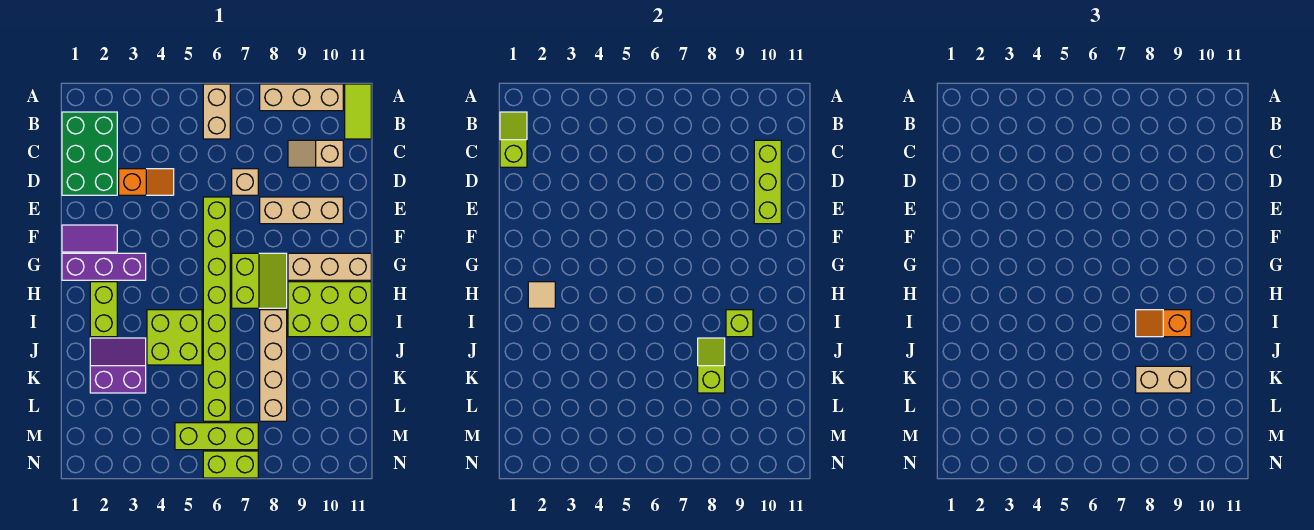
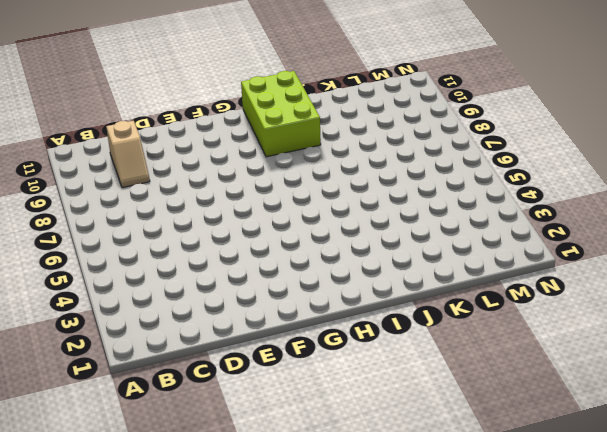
none -> tan 1x2 brick [203,84,230,139]
none -> tan 1x3 brick [260,84,343,111]
none -> lime 1x2 tile [345,84,371,139]

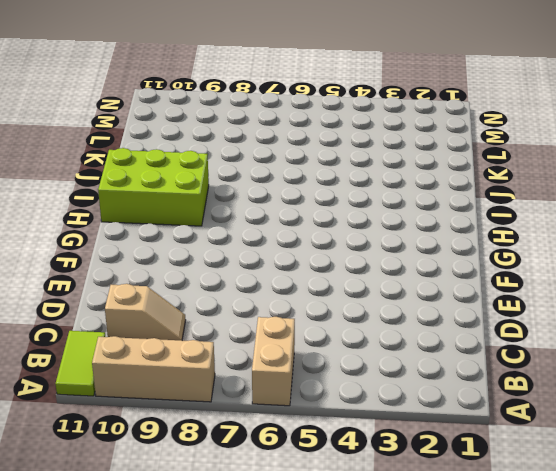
none -> green 2x3 brick [62,112,117,195]
none -> orange 1x2 slope [119,169,174,195]
none -> tan 1x1 brick [232,169,258,195]

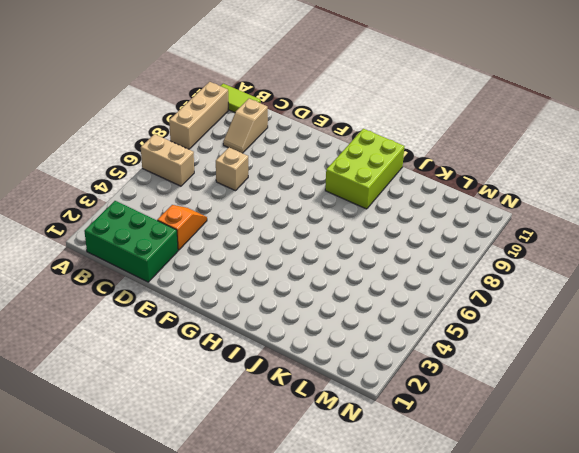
none -> lime 1x8 brick [203,197,230,421]
none -> tan 1x3 brick [260,197,343,224]
none -> purple 1x2 tile [62,225,117,252]

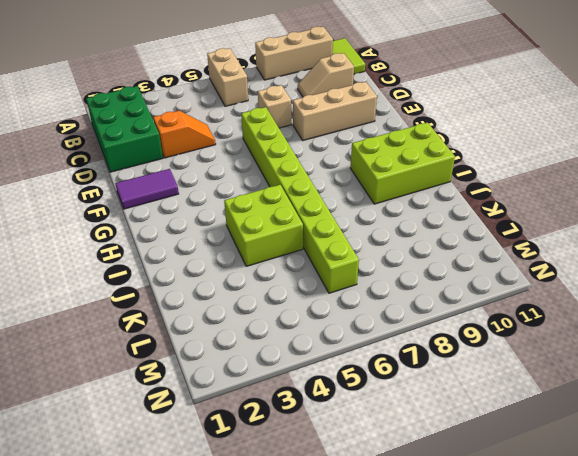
none -> purple 1x3 brick [62,253,146,280]
none -> lime 2x2 slope [232,253,287,308]
none -> tan 1x3 brick [288,253,371,280]

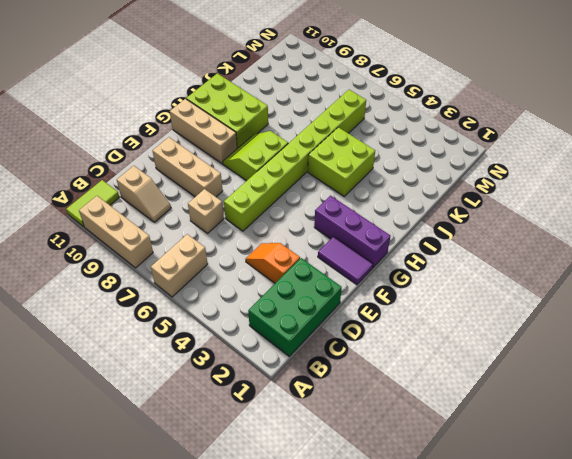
none -> lime 1x2 brick [90,282,117,337]
none -> tan 1x4 brick [260,310,287,421]
none -> purple 2x2 slope [90,338,146,393]

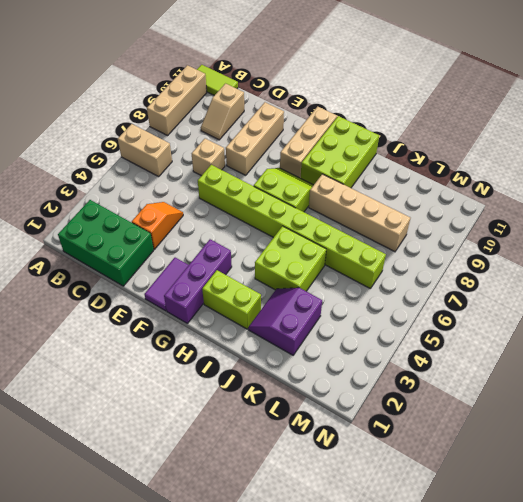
none -> lime 1x3 brick [175,423,258,450]
none -> lime 1x2 brick [203,451,258,478]
none -> lime 1x2 slope [500,112,527,167]

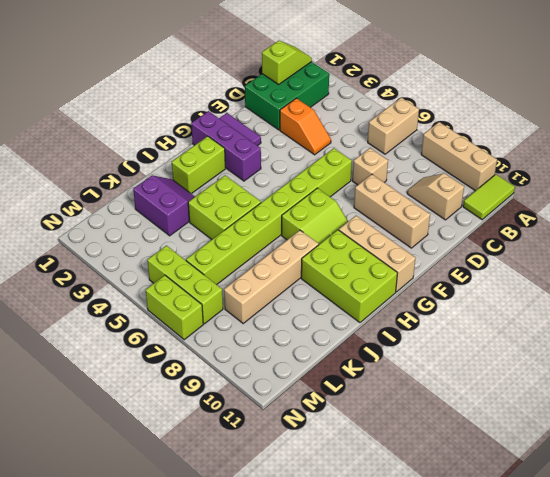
none -> lime 1x3 brick [754,140,781,224]
none -> tan 1x1 tile [528,282,555,308]
none -> lime 1x1 brick [726,310,753,337]

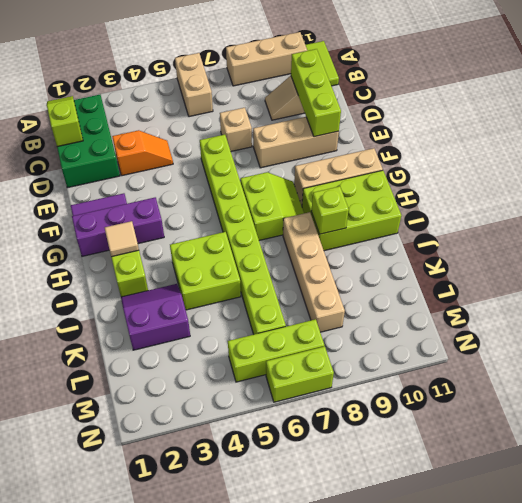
none -> lime 1x2 slope [698,338,725,393]
none -> orange 1x2 slope [1136,310,1191,337]
none -> tan 1x2 brick [1136,366,1191,393]

